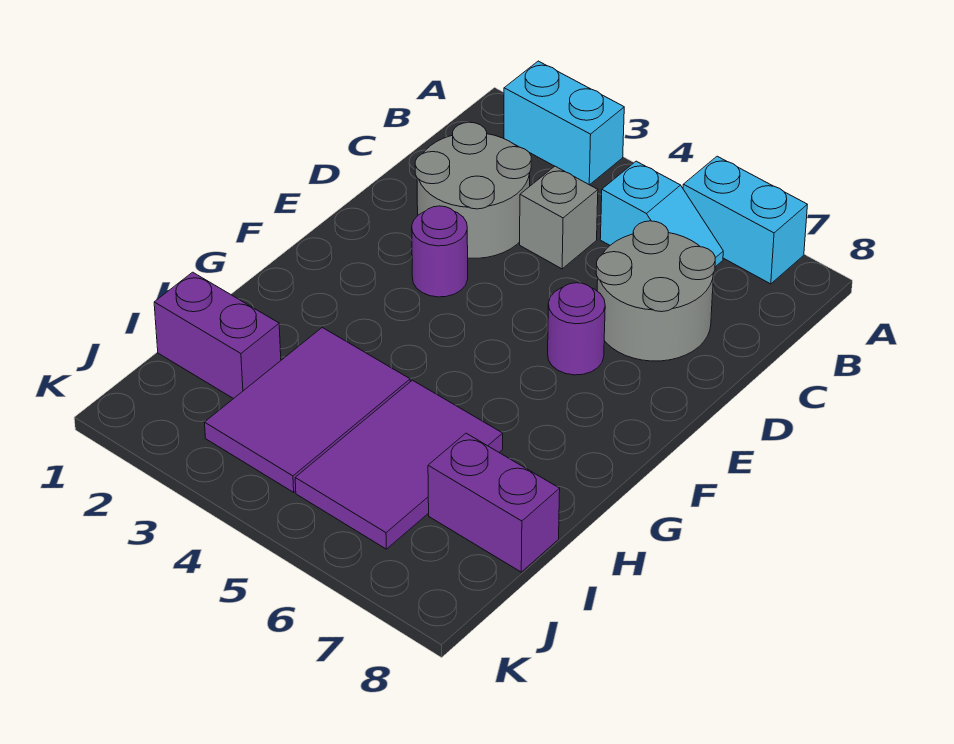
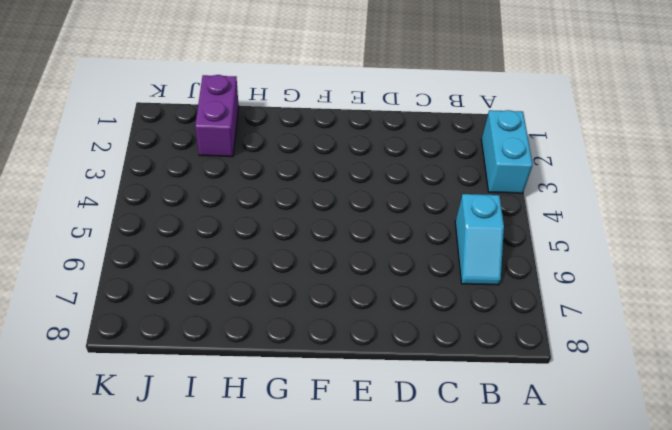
none -> cyan 1x2 brick [683,156,807,284]
none -> grey 2x2 round brick [415,122,531,258]
none -> grey 1x1 brick [520,166,598,269]

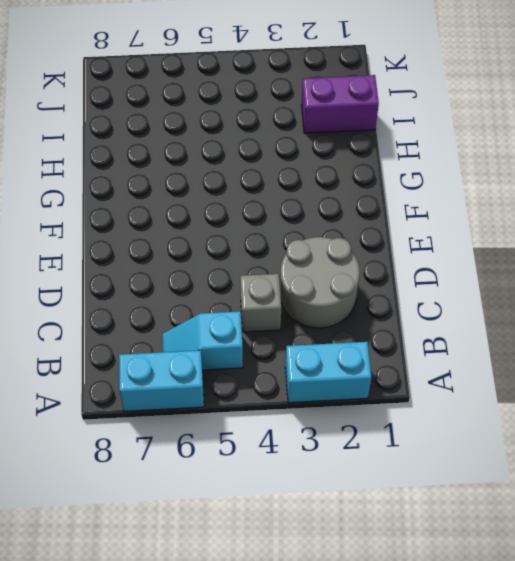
none -> grey 2x2 round brick [596,221,715,361]
none -> purple 1x1 round brick [412,206,468,297]
none -> purple 1x1 round brick [548,283,605,375]

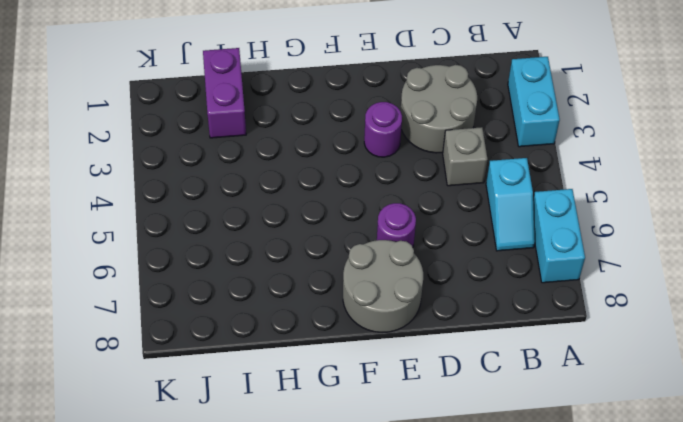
grey 2x2 round brick [343,240,423,332] -> grey 2x2 round brick moved to [596,221,715,361]
none -> purple 2x3 tile [205,328,410,492]
none -> purple 2x3 tile [295,380,503,549]
none -> purple 1x2 brick [428,433,560,572]

